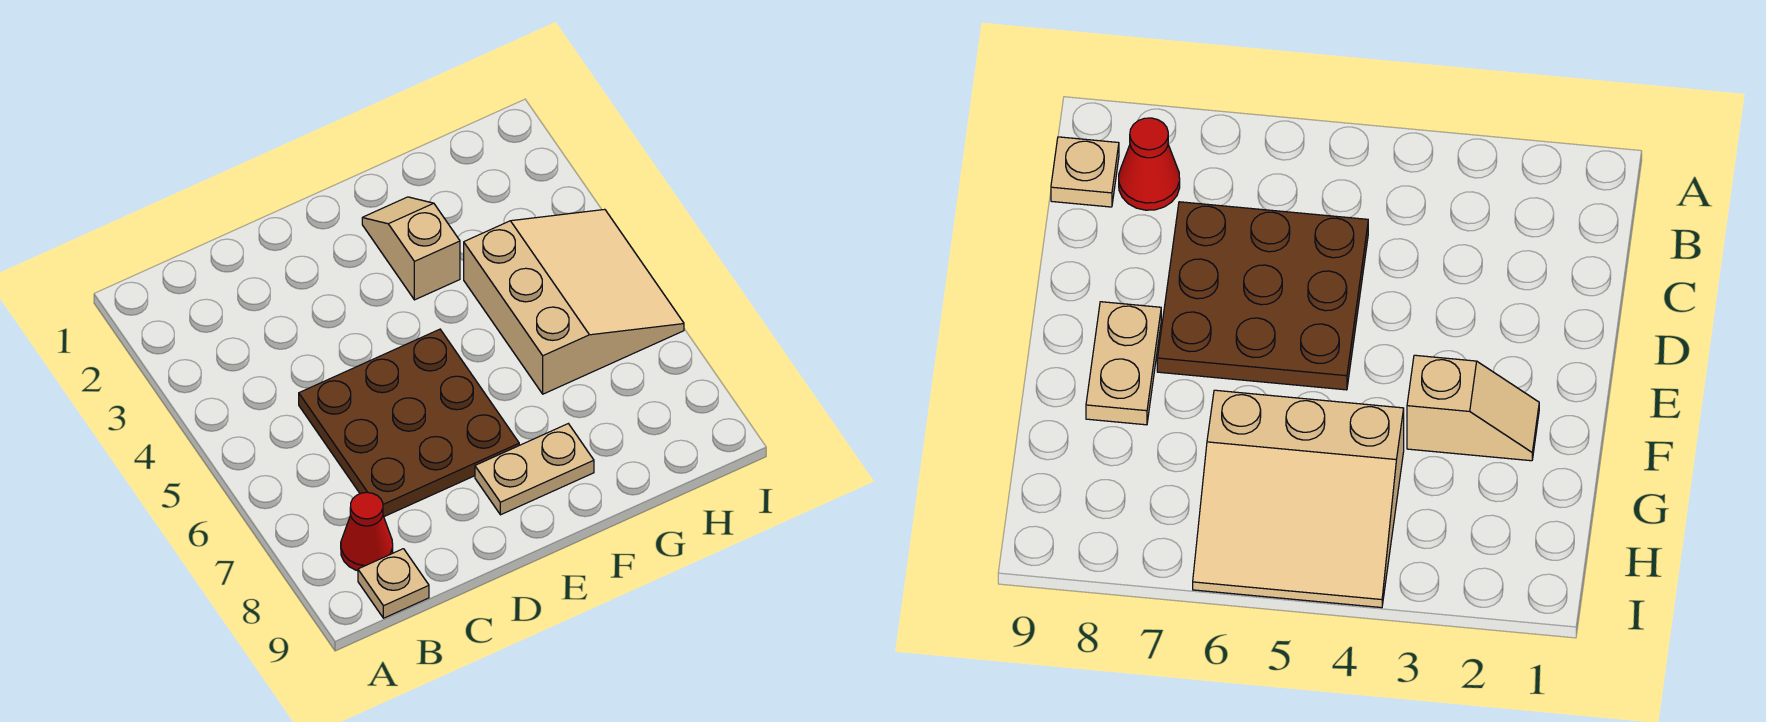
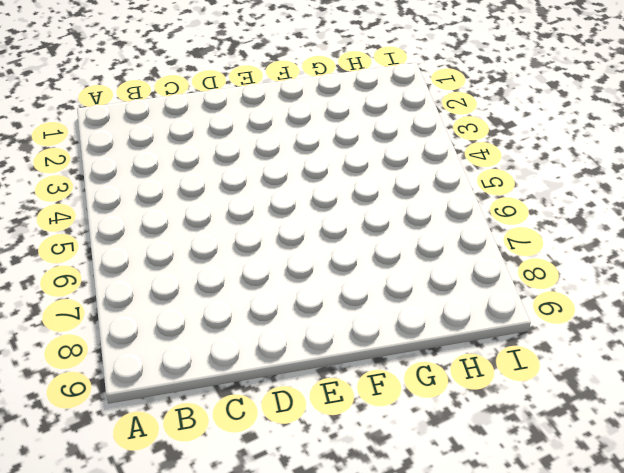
none -> red 1x1 cone [341,492,393,571]
none -> tan 1x1 plate [358,549,429,618]

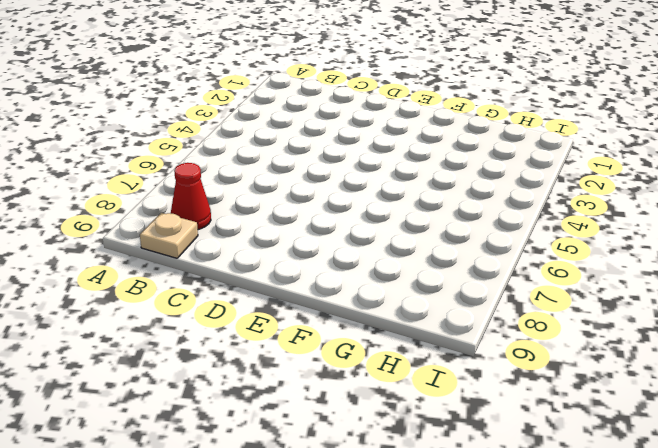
none -> brown 3x3 plate [299,329,519,517]
none -> tan 1x2 plate [475,424,594,515]

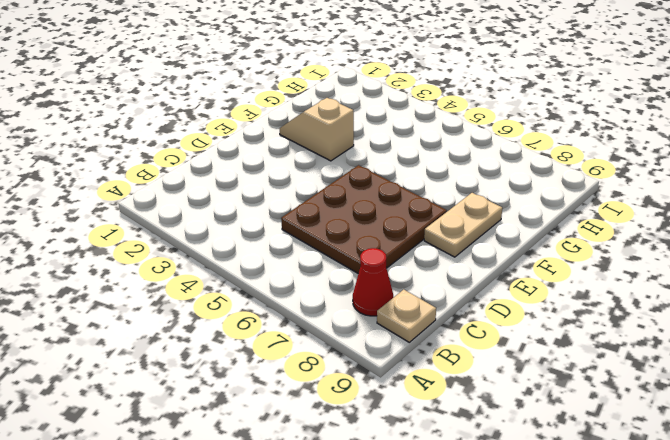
none -> tan 3x3 slope [464,209,684,394]

